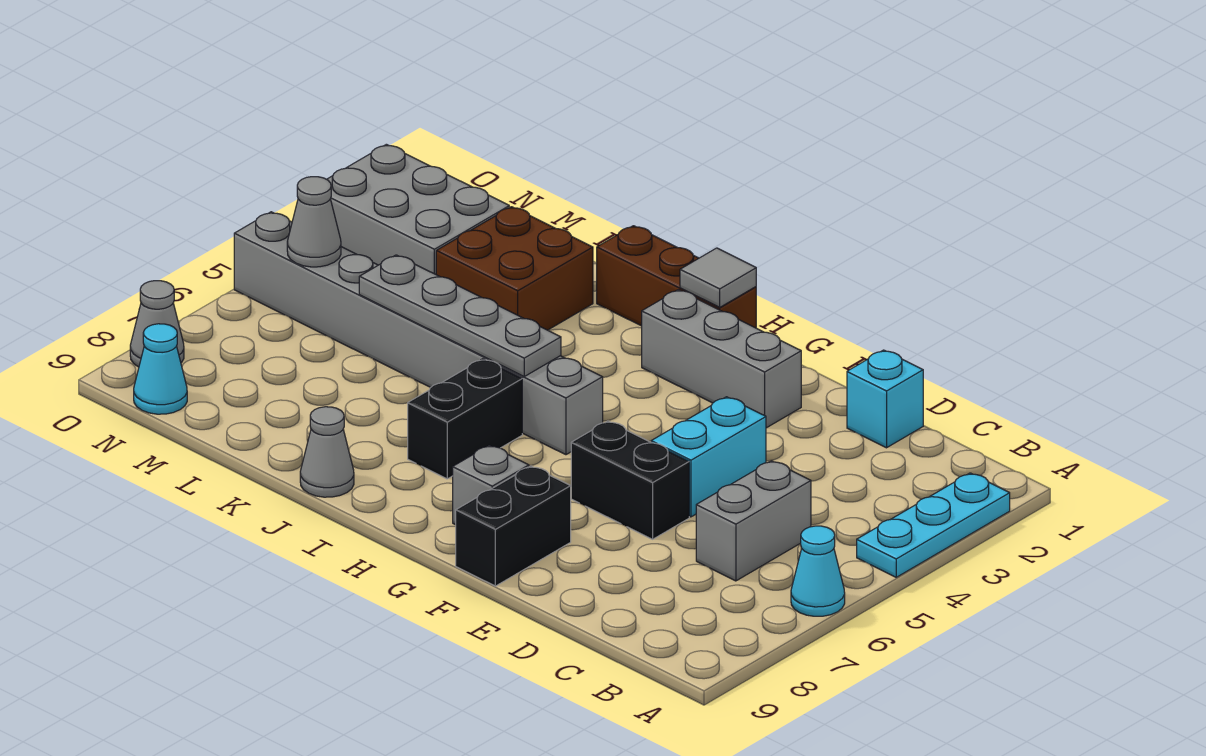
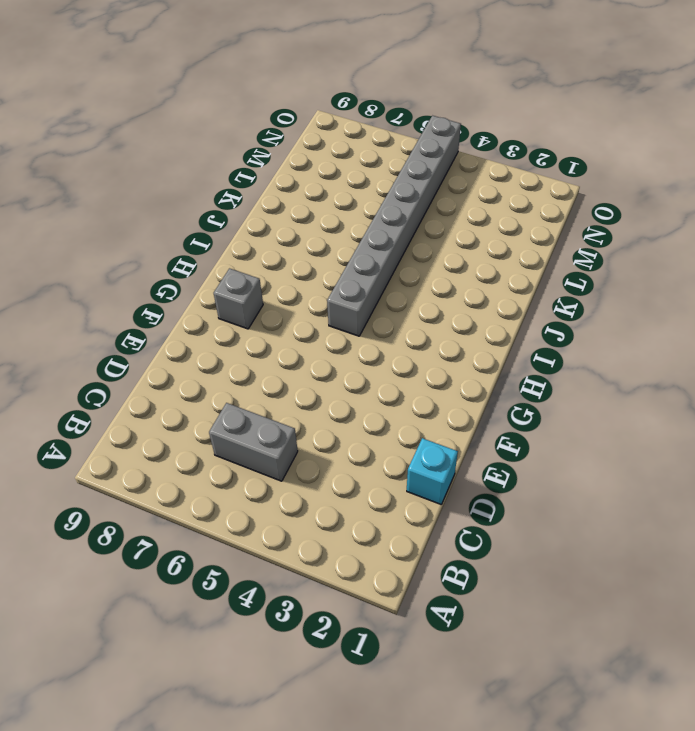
none -> cyan 1x3 plate [857,473,1010,577]
none -> cyan 1x1 cone [791,526,845,616]
none -> cyan 1x2 brick [651,397,766,517]

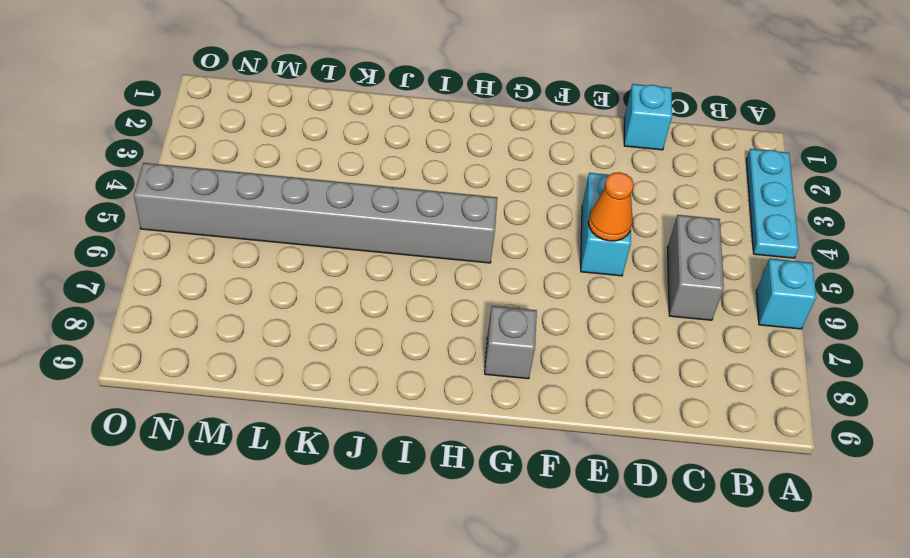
cyan 1x1 brick [756,259,816,329] -> cyan 1x1 cone [791,526,845,616]
orange 1x1 cone [588,172,634,241] -> none
none -> black 1x2 brick [571,421,689,539]
none -> grey 1x3 brick [642,290,801,428]
none -> black 1x2 brick [456,466,571,586]

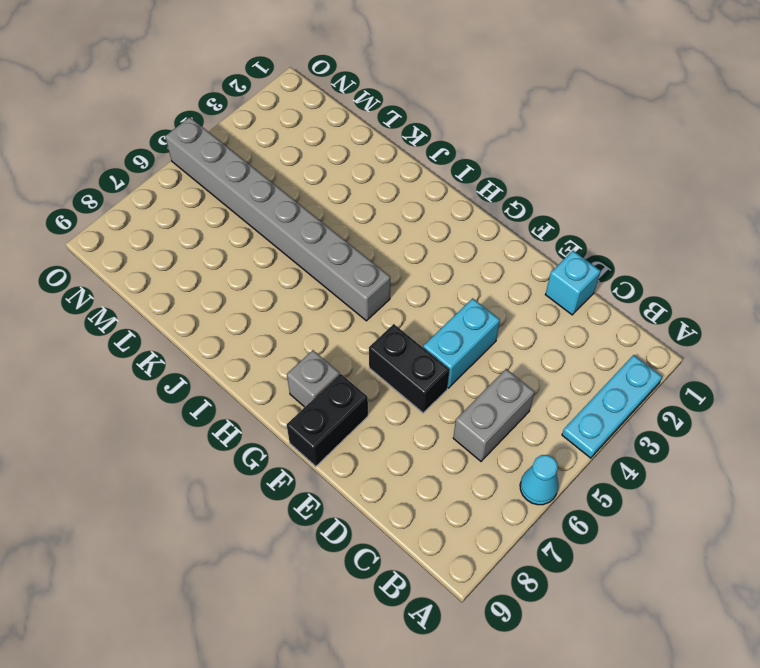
none -> grey 1x3 brick [642,290,801,428]
none -> brown 1x3 brick [597,226,756,328]
none -> black 1x2 brick [408,359,522,479]

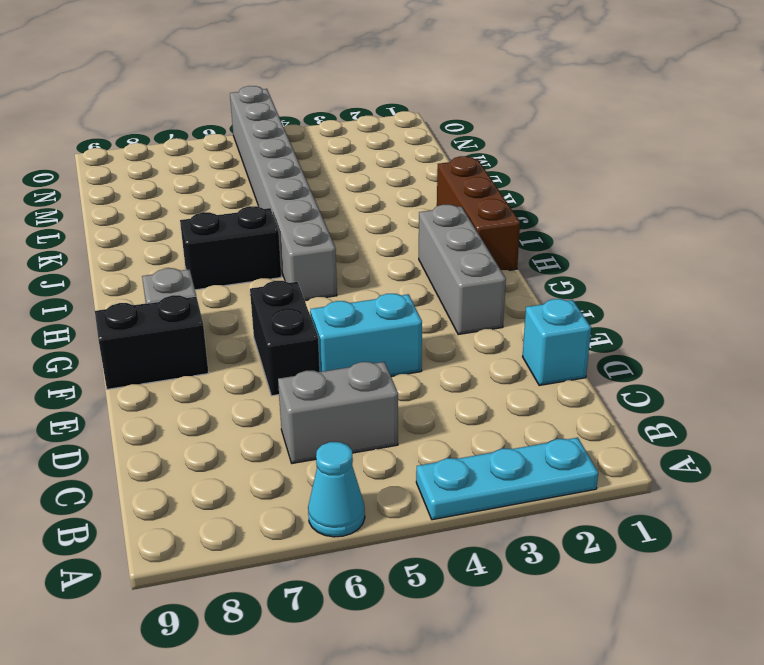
none -> grey 1x1 cone [300,407,354,497]
none -> brown 2x2 brick [436,207,593,330]
none -> grey 2x3 brick [327,144,509,274]

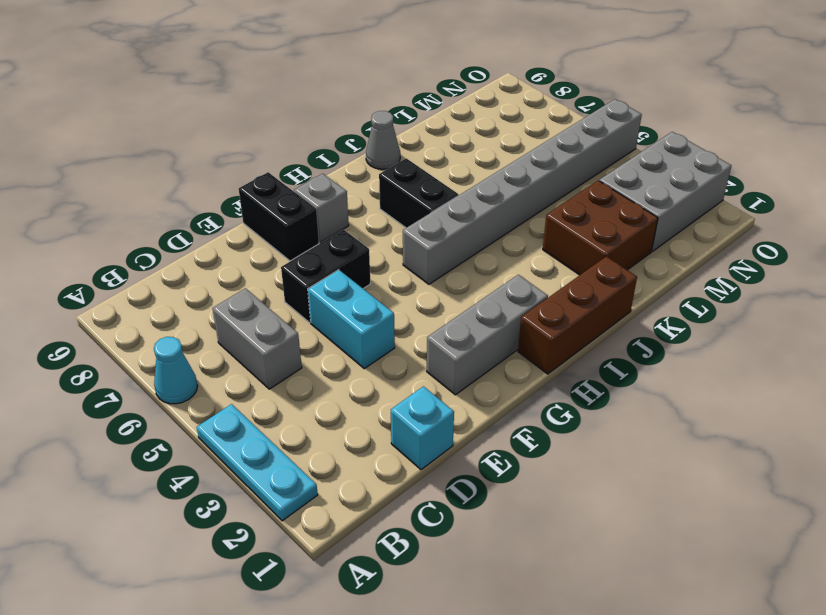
none -> cyan 1x1 cone [134,324,187,414]
none -> grey 1x1 cone [130,281,184,367]
none -> grey 1x1 tile [680,248,756,307]

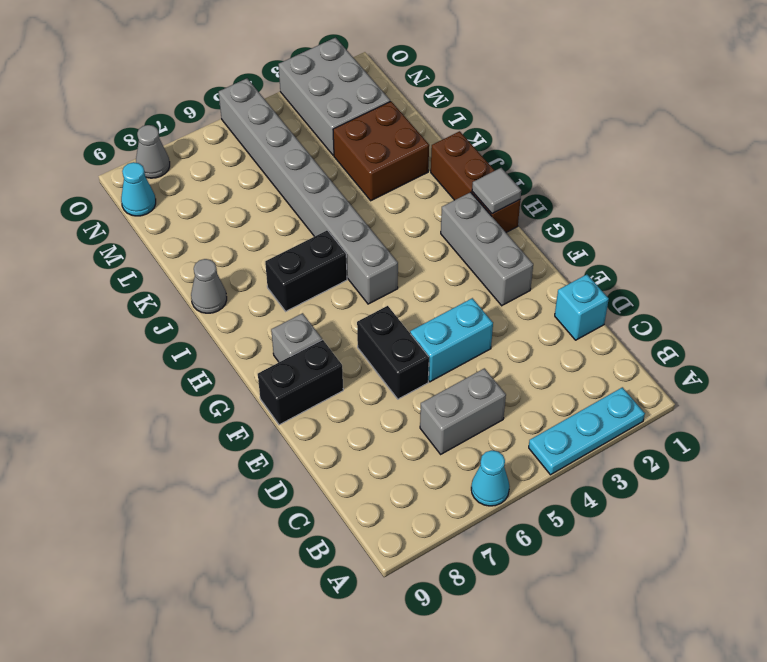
none -> grey 1x4 plate [359,255,561,376]
none -> grey 1x1 cone [287,177,341,267]

